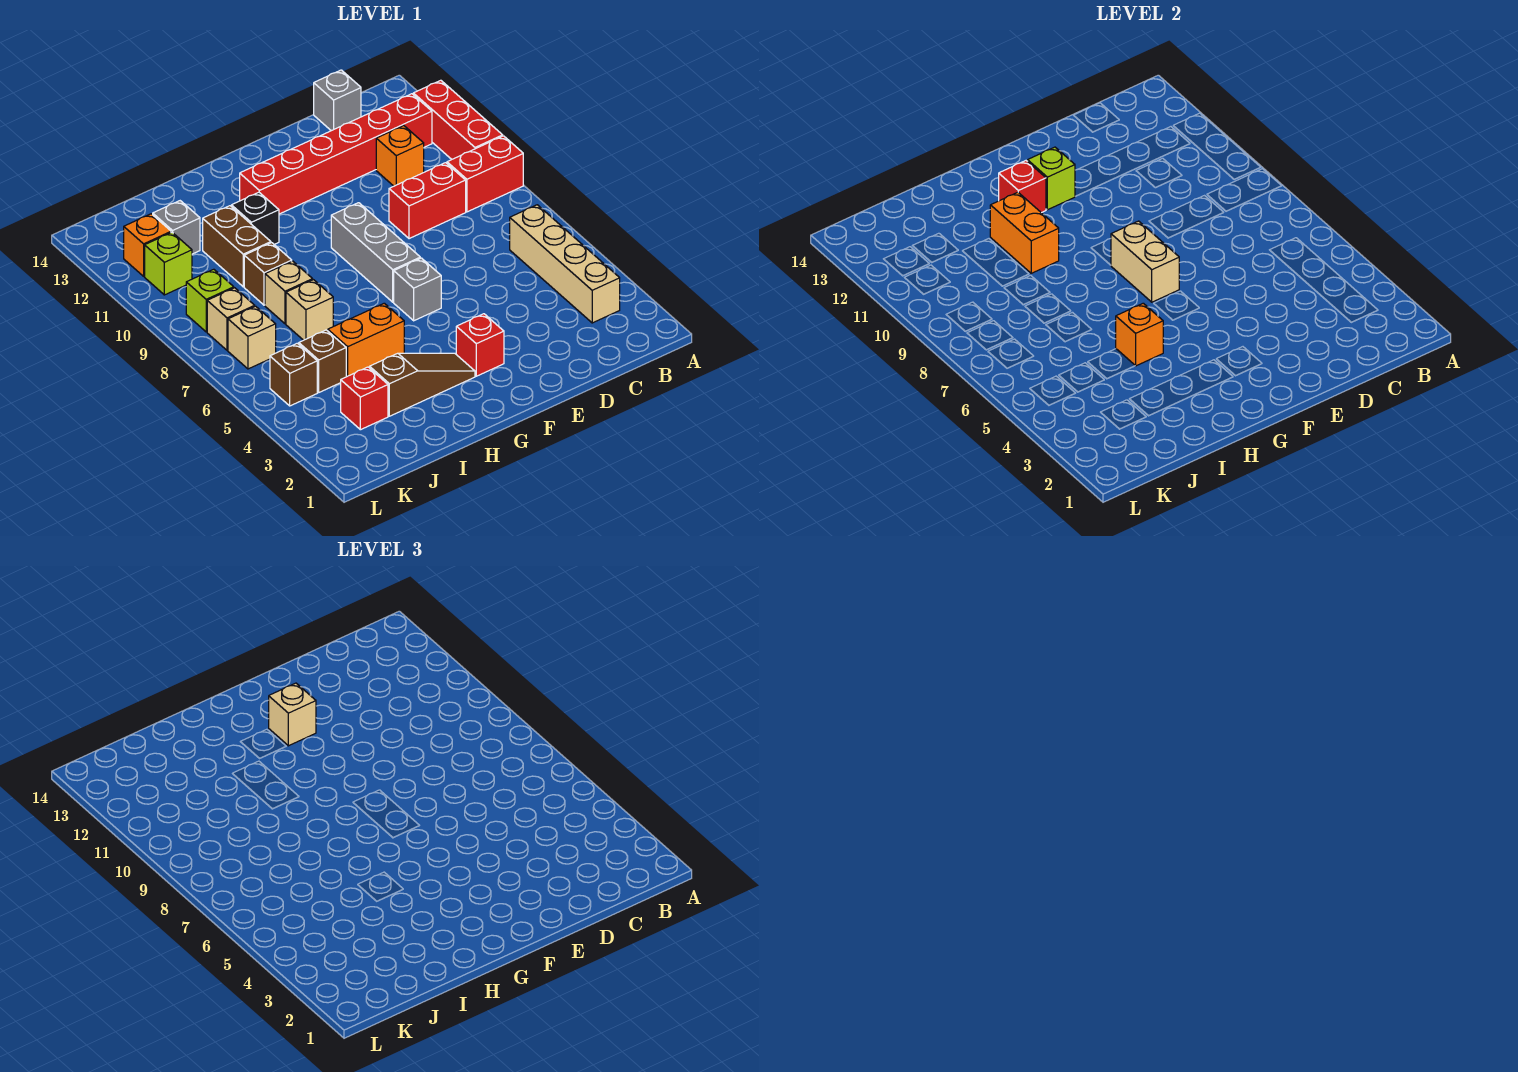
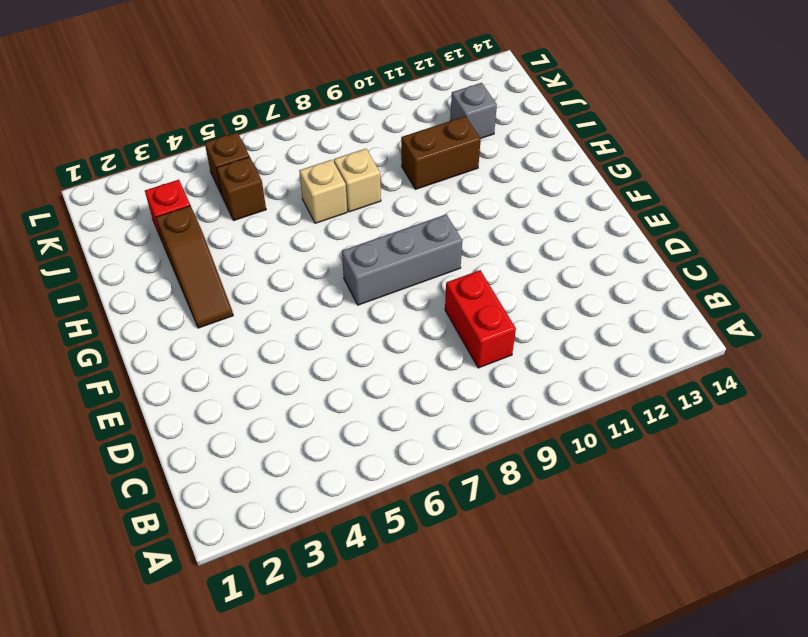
none -> red 1x2 brick [447,136,523,212]
none -> red 1x3 brick [413,80,503,159]
none -> tan 1x4 brick [510,205,620,323]
none -> red 1x6 brick [240,94,432,214]

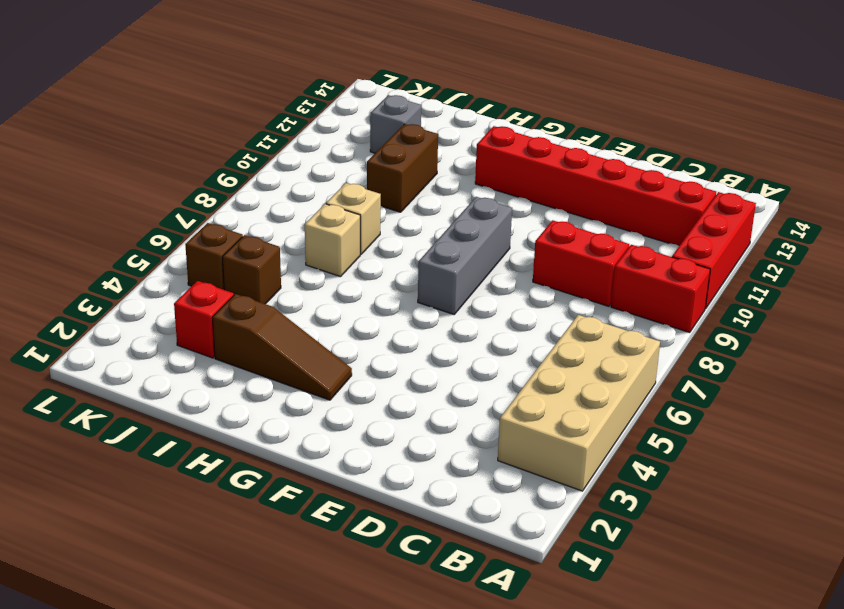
tan 2x4 brick [498,315,660,491] -> tan 1x4 brick [510,205,620,323]
none -> orange 1x1 brick [376,126,424,186]
none -> grey 1x1 brick [314,70,361,131]
none -> red 1x1 brick [456,314,504,376]
none -> grey 1x1 brick [394,258,441,321]

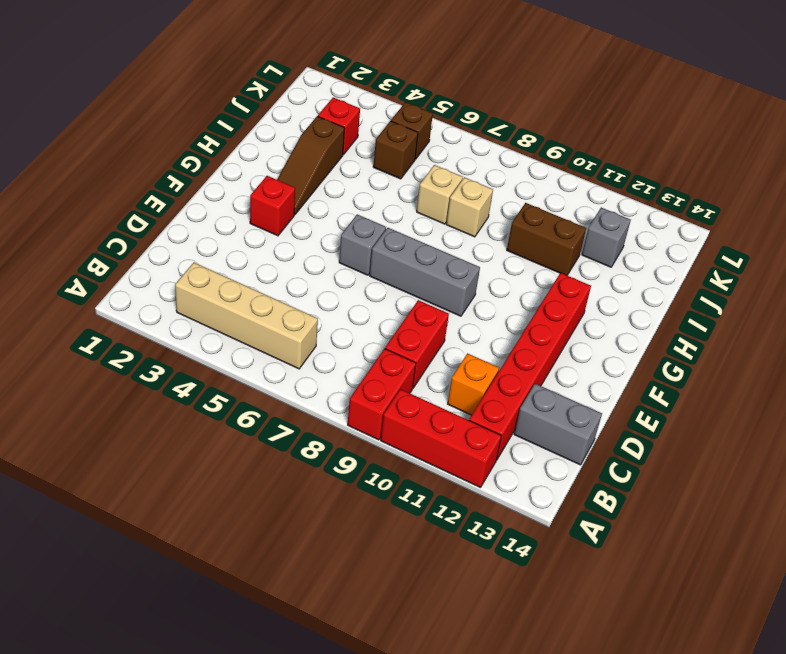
grey 1x2 brick [514,384,602,465] -> grey 1x1 brick [314,70,361,131]
none -> orange 1x2 brick [328,303,404,377]
none -> black 1x1 brick [231,192,279,244]
none -> brown 1x1 brick [244,243,292,305]
none -> tan 1x1 brick [228,306,276,369]

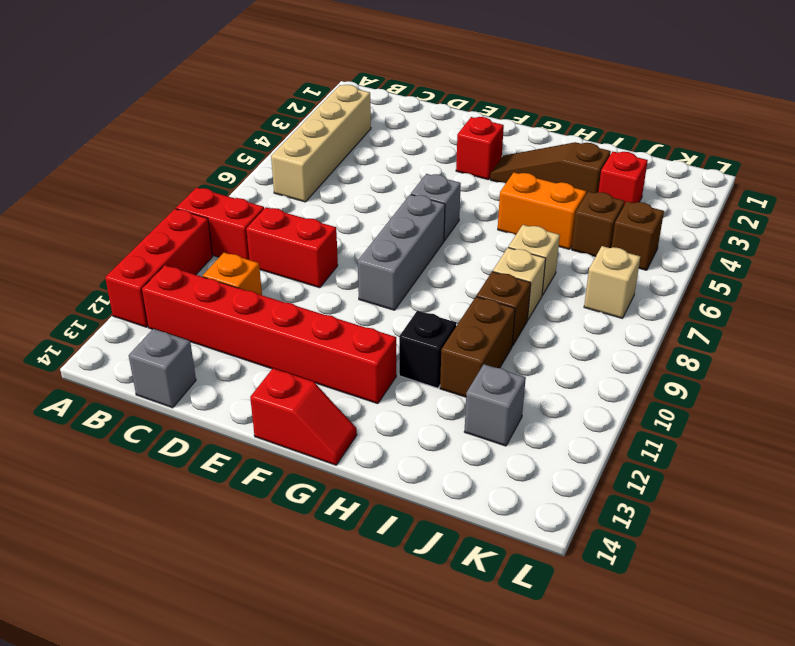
red 1x2 slope [250,368,357,465] -> none
none -> tan 1x1 brick [207,288,255,350]
none -> lime 1x1 brick [186,269,234,332]
none -> lime 1x1 brick [145,232,192,295]
none -> orange 1x1 brick [124,214,171,276]

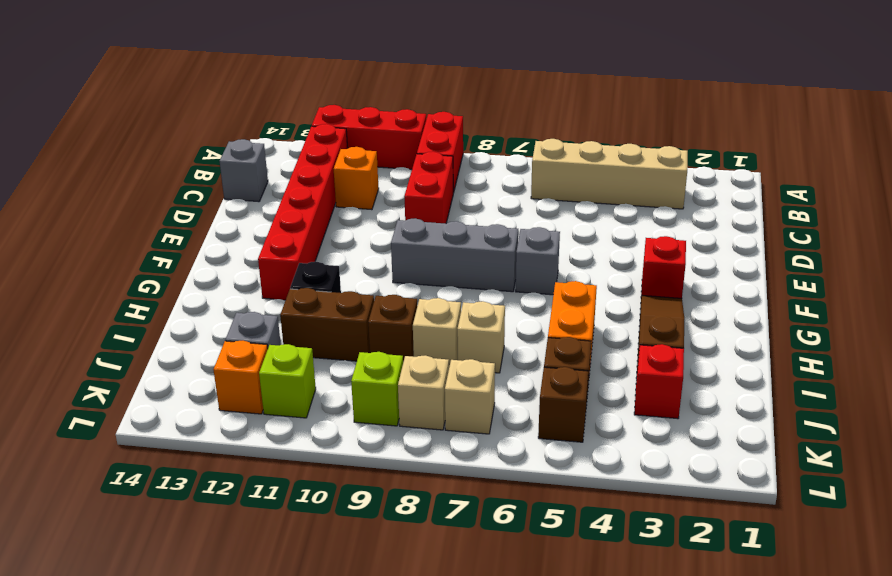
none -> tan 1x2 brick [1111,221,1179,302]
none -> lime 1x1 brick [1028,147,1075,210]
none -> red 1x1 brick [999,161,1046,213]
none -> orange 1x1 brick [1116,303,1163,366]

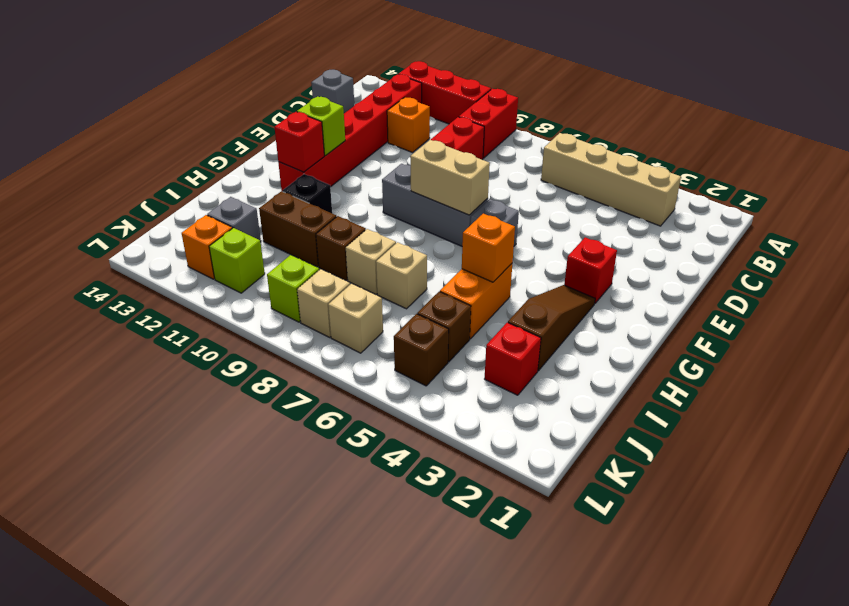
none -> orange 1x2 brick [990,192,1059,273]
none -> tan 1x1 brick [269,683,316,746]

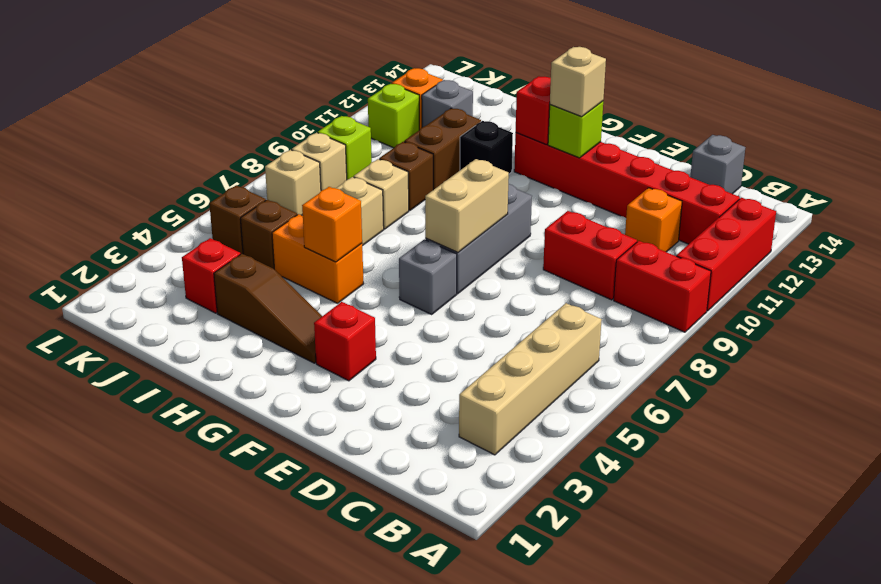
none -> orange 1x2 brick [990,192,1059,273]

